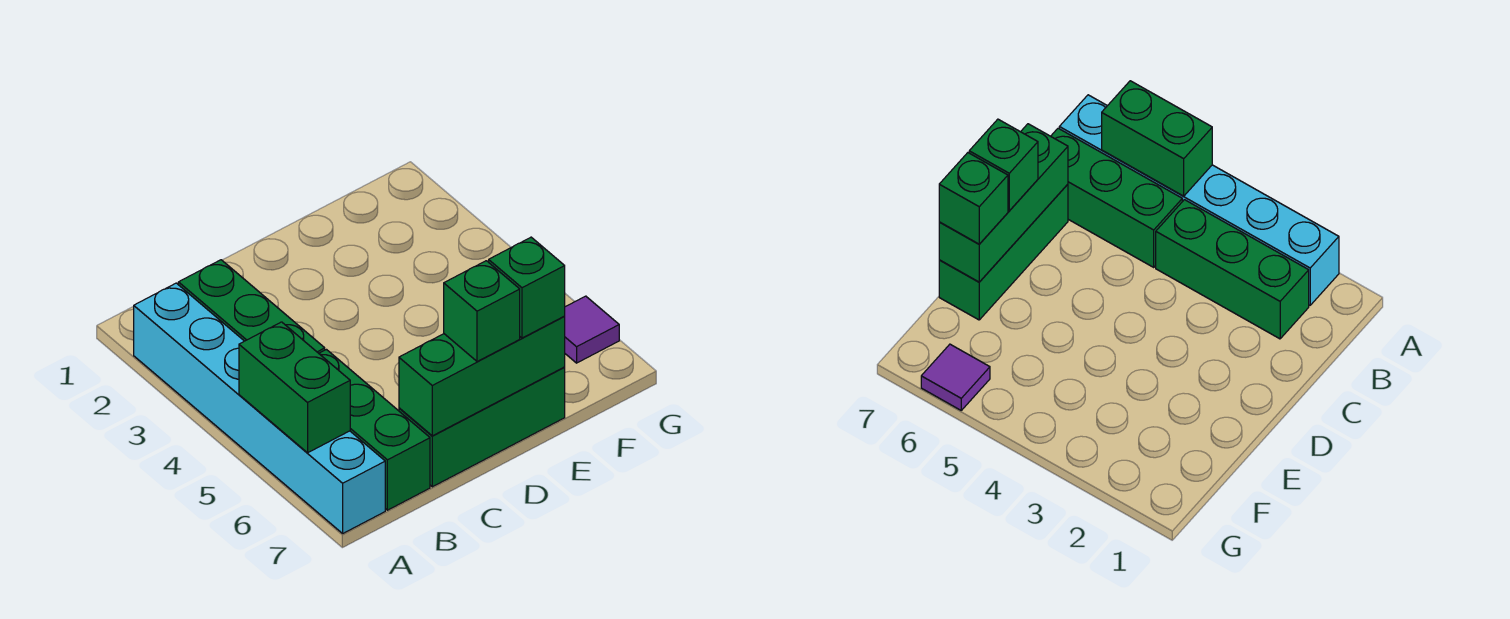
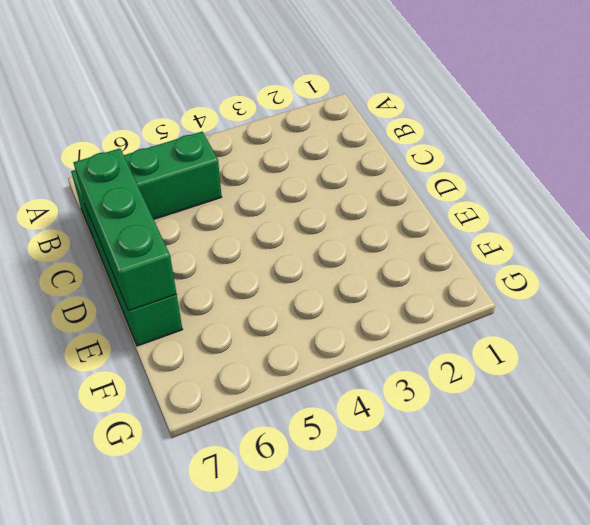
none -> cyan 1x6 brick [134,283,385,533]
none -> green 1x3 brick [178,260,325,353]

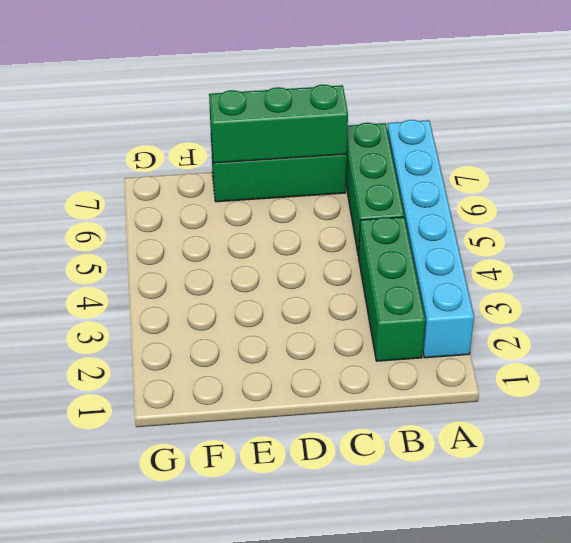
none -> purple 1x1 tile [564,296,619,363]
none -> green 1x2 brick [239,322,350,453]

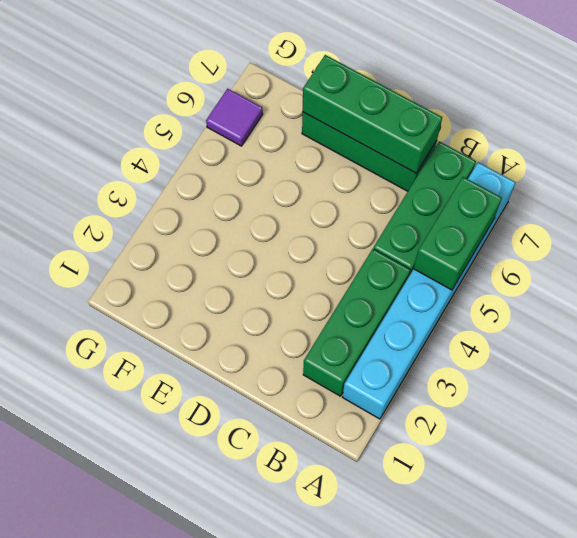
none -> green 1x1 brick [444,261,520,362]
none -> green 1x1 brick [489,237,565,338]

